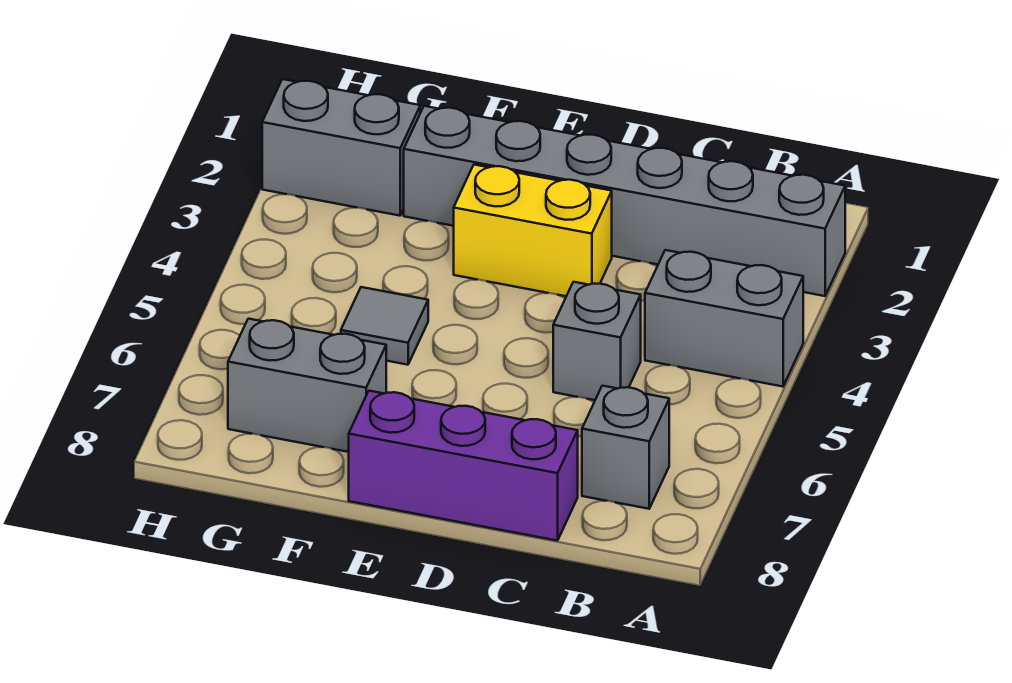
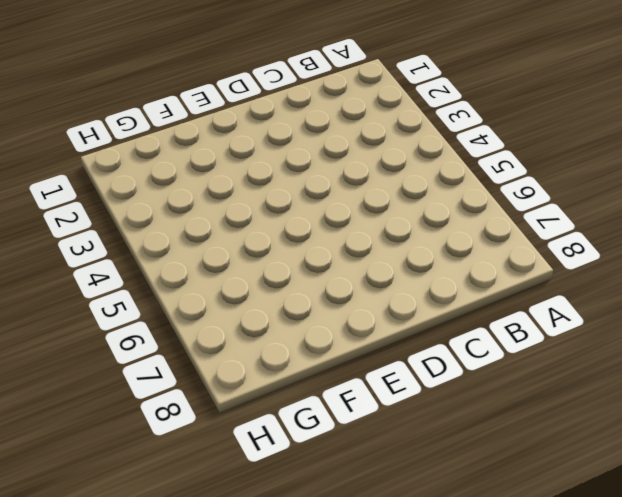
none -> grey 1x6 brick [404,106,845,296]
none -> grey 1x2 brick [645,250,803,387]

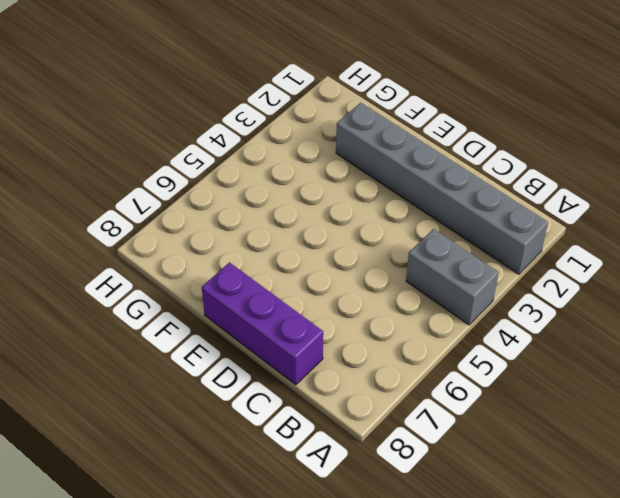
none -> grey 1x1 brick [582,386,669,509]
none -> grey 1x1 brick [553,282,641,400]

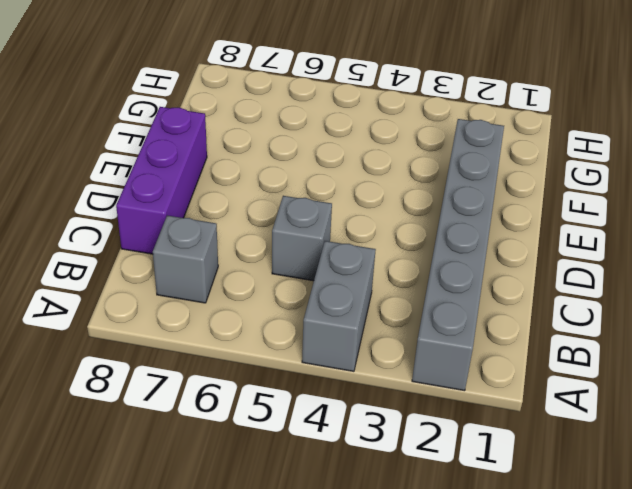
none -> yellow 1x2 brick [454,165,612,296]
none -> grey 1x1 tile [341,287,428,365]

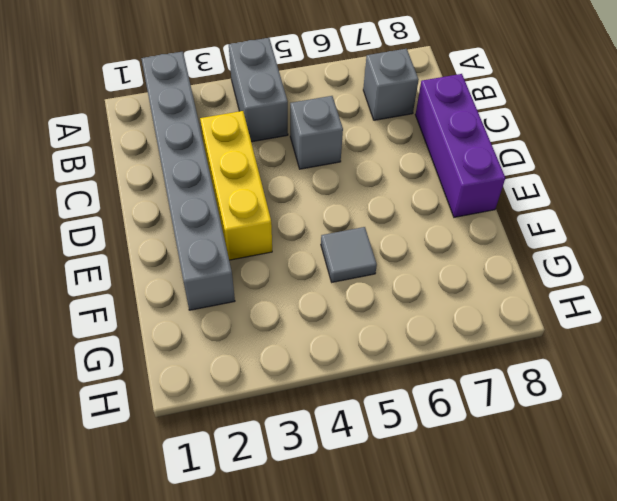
yellow 1x3 brick [200,111,272,260] -> yellow 1x2 brick [454,165,612,296]
none -> grey 1x2 brick [228,319,386,452]
none -> grey 1x2 brick [262,79,420,216]

